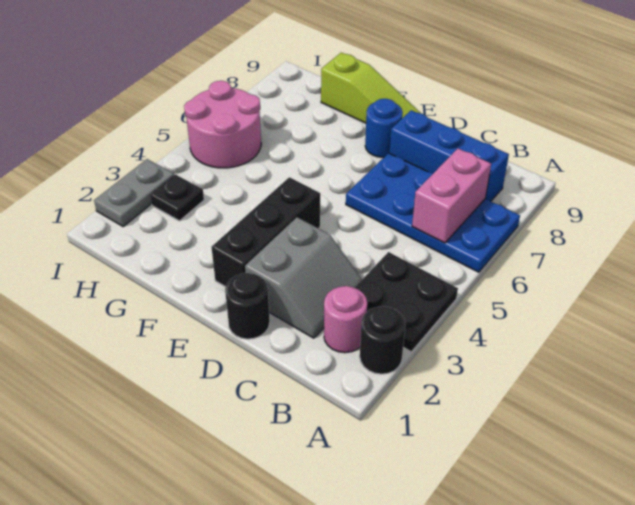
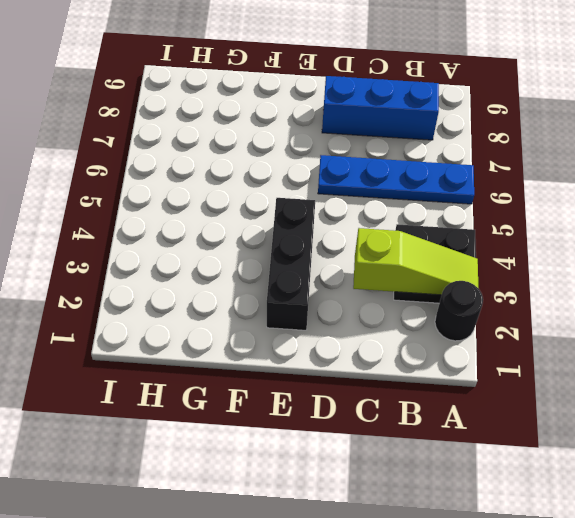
lime 1x3 slope [353,228,478,295] -> lime 1x3 slope moved to [321,53,420,123]
blue 1x4 plate [318,155,474,204] -> blue 2x4 plate [346,153,520,272]
none -> pink 1x1 round brick [324,286,367,353]
none -> grey 2x2 slope [245,217,362,338]
none -> black 1x1 round brick [225,273,270,339]

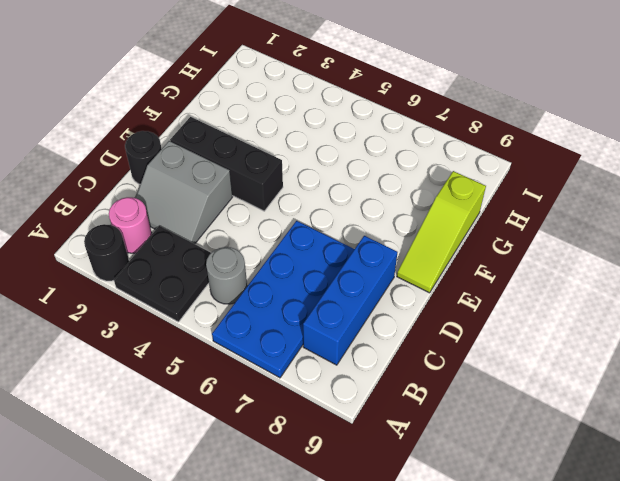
grey 1x1 round brick [206,247,247,304] -> none
none -> blue 1x1 round brick [365,99,403,158]
none -> black 1x1 plate [150,174,204,221]
none -> pink 2x2 round brick [184,81,261,168]

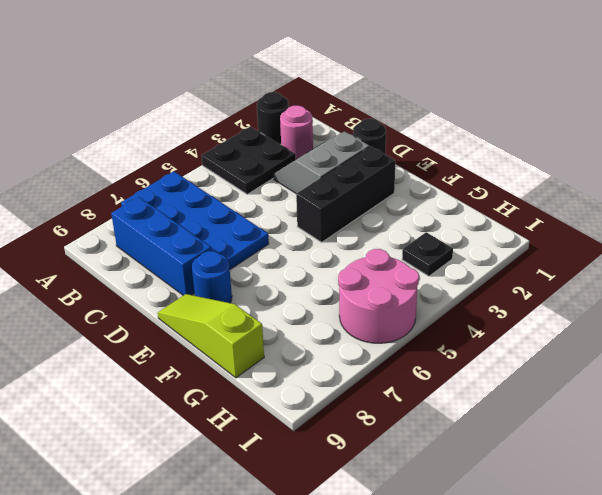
none -> grey 1x2 plate [94,159,174,226]
none -> pink 1x2 brick [412,149,491,243]

